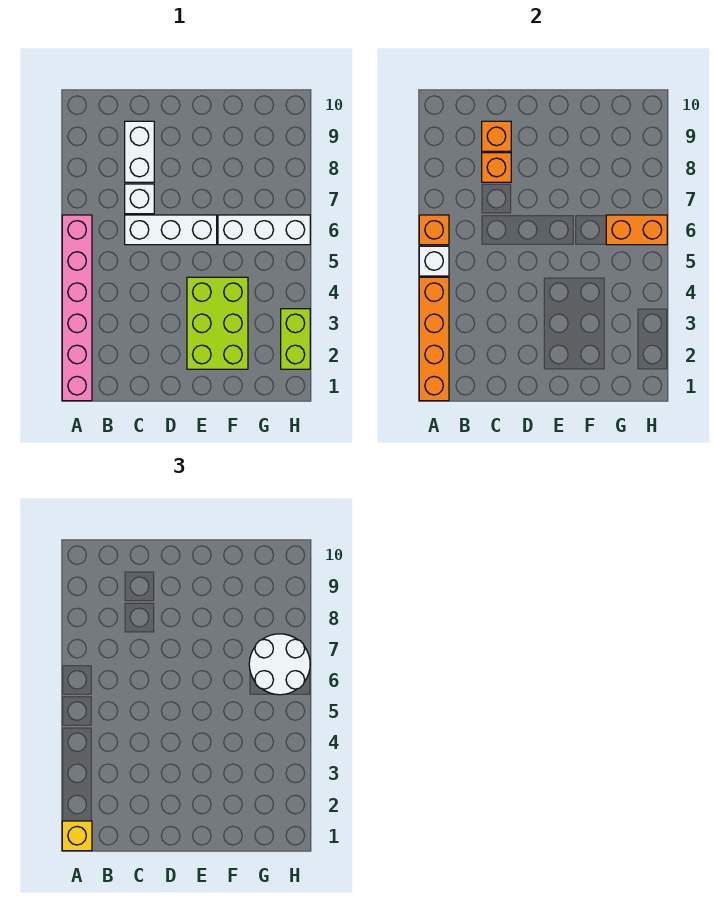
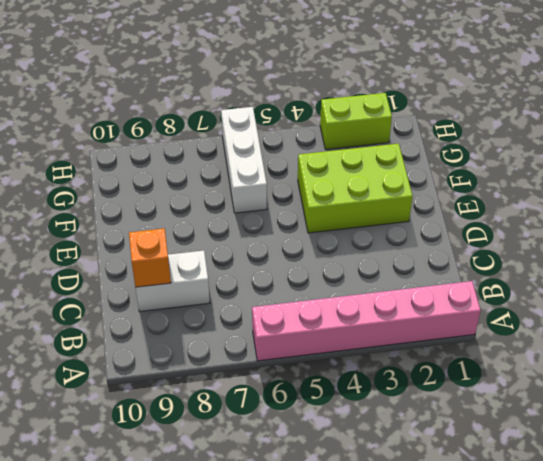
none -> white 1x3 brick [125,215,217,245]
none -> white 1x1 brick [125,184,154,214]
none -> orange 1x4 brick [419,277,449,401]

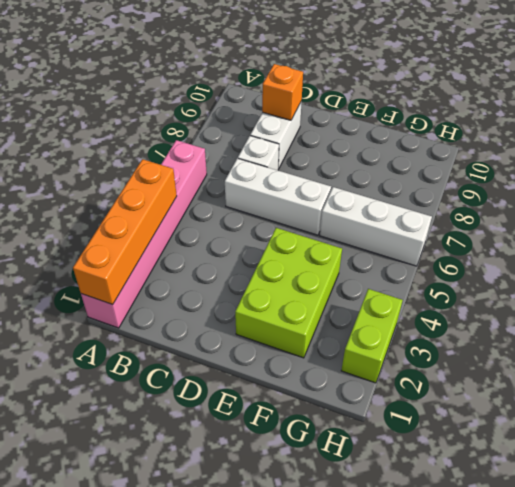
none -> white 1x1 brick [419,246,449,276]
none -> orange 1x1 brick [419,215,449,245]
none -> orange 1x1 brick [482,153,511,182]

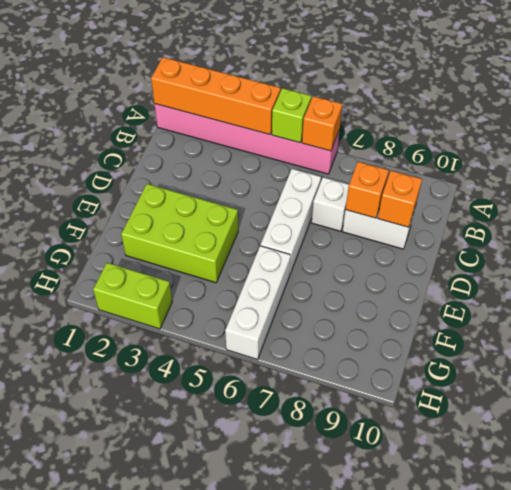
lime 1x1 brick [272,88,311,143] -> white 1x1 brick [419,246,449,276]
none -> orange 1x2 brick [606,215,667,245]
none -> yellow 1x1 brick [62,821,92,851]
none -> white 2x2 round brick [249,634,310,695]

